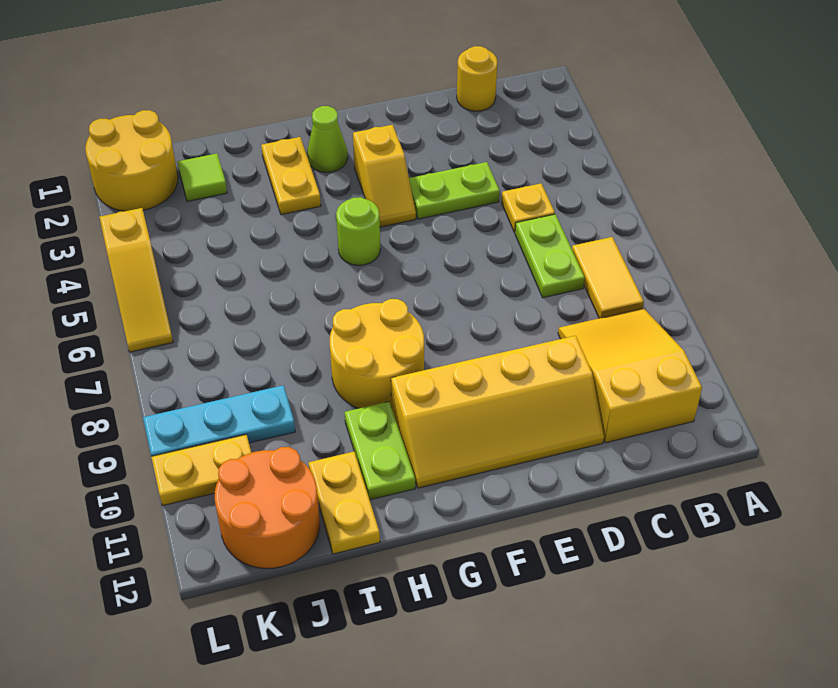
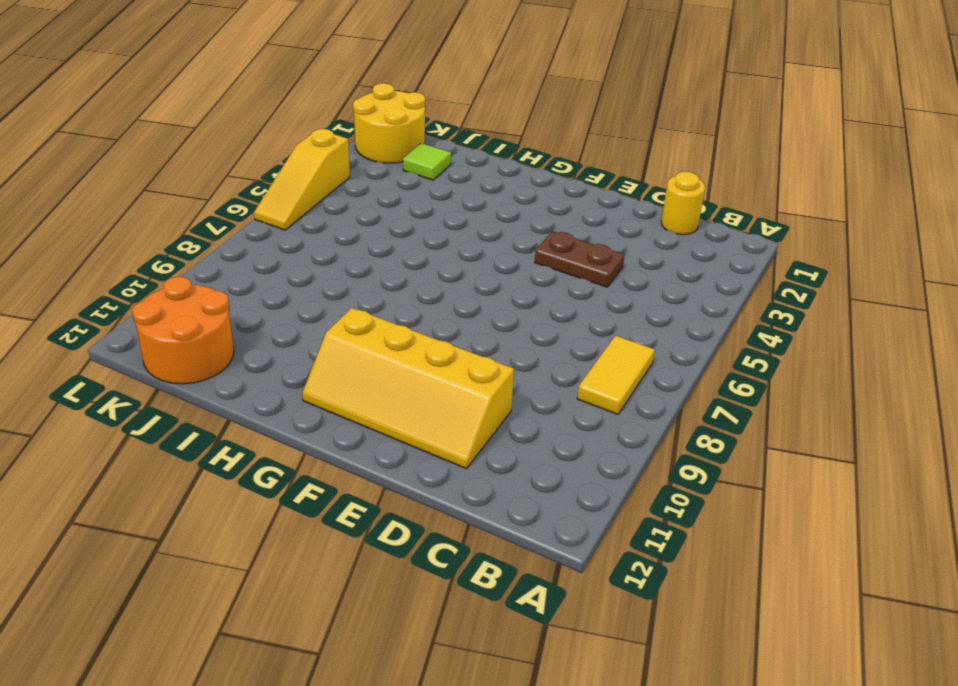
brown 1x2 plate [535,231,625,287] -> lime 1x2 plate [409,162,500,219]
none -> yellow 2x3 slope [558,308,702,443]
none -> yellow 1x1 plate [502,184,555,233]
none -> lime 1x2 plate [515,214,585,298]

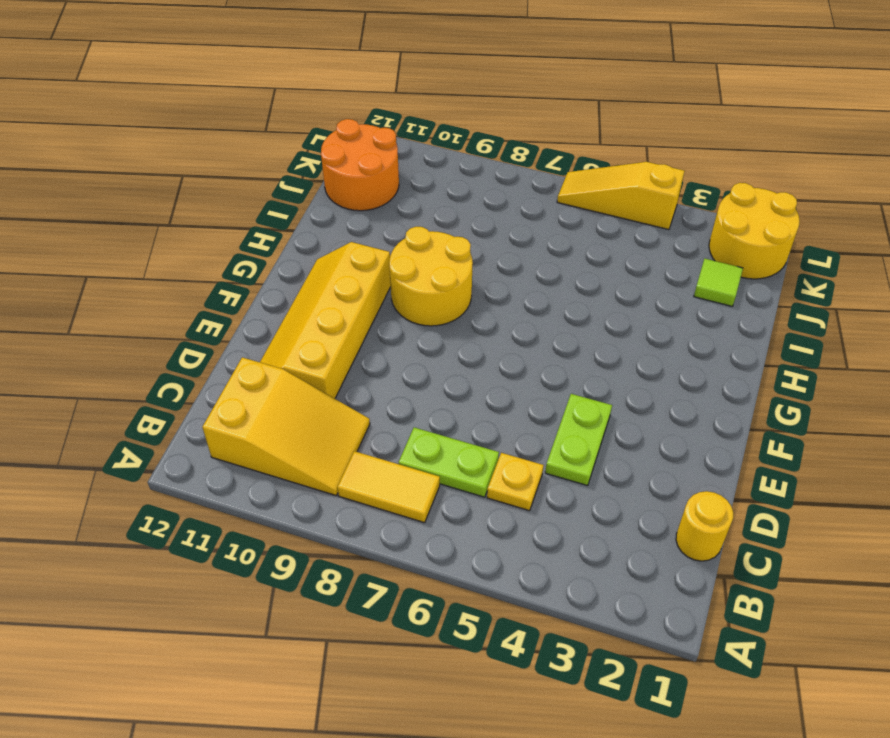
none -> yellow 1x2 slope [353,125,416,227]
none -> lime 1x1 cone [307,106,348,172]
none -> lime 1x1 round brick [336,197,380,265]

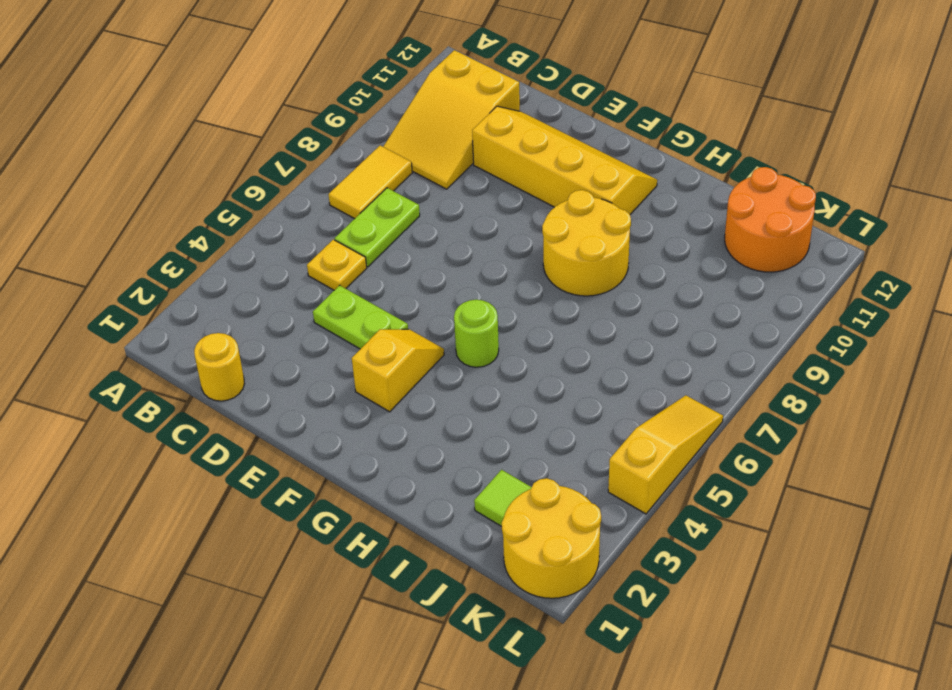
none -> lime 1x1 cone [307,106,348,172]
none -> yellow 1x2 plate [261,137,321,215]
none -> lime 1x2 plate [345,402,415,500]

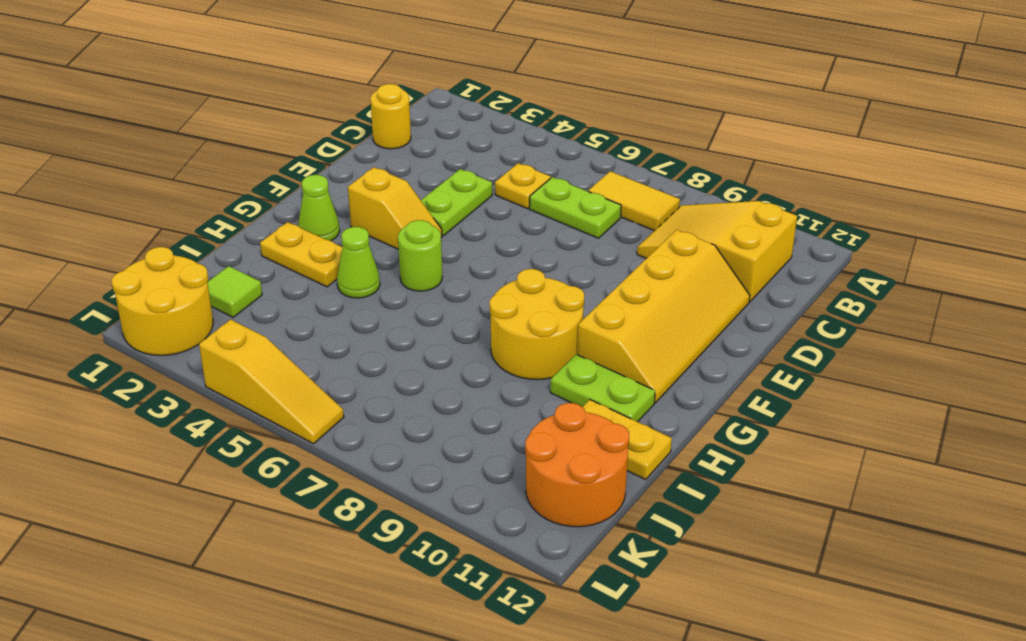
lime 1x1 cone [337,227,380,298] -> none
none -> cyan 1x3 plate [143,385,295,456]
none -> yellow 1x2 plate [151,435,251,506]

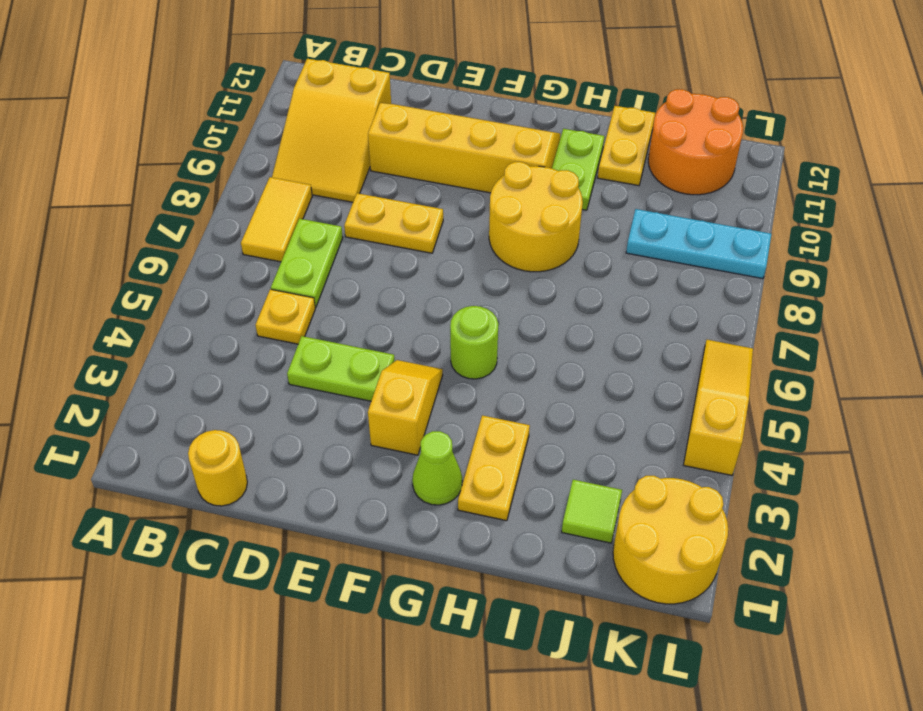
yellow 1x2 plate [344,193,443,253] -> yellow 1x2 plate moved to [151,435,251,506]

